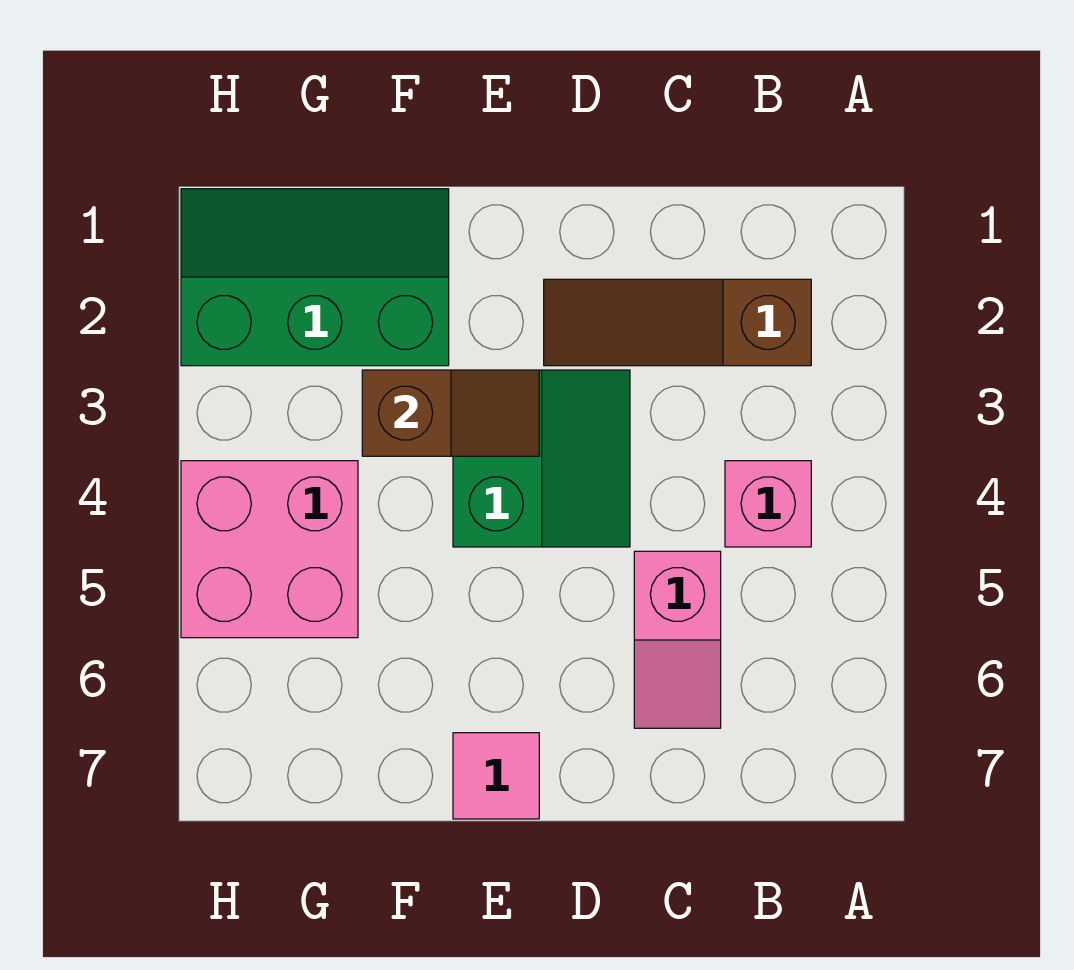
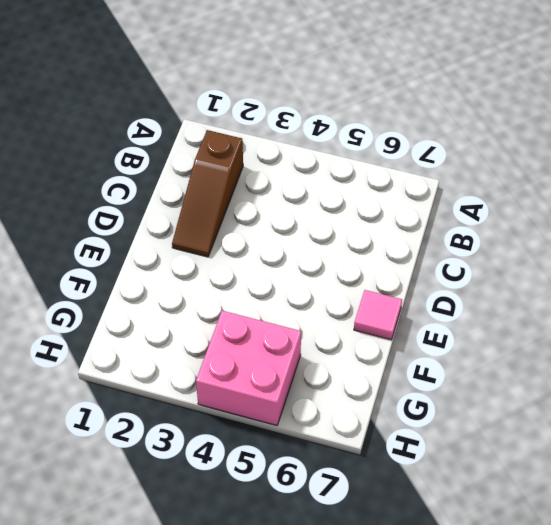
none -> pink 1x1 brick [725,461,811,547]
none -> pink 1x2 slope [634,551,721,728]

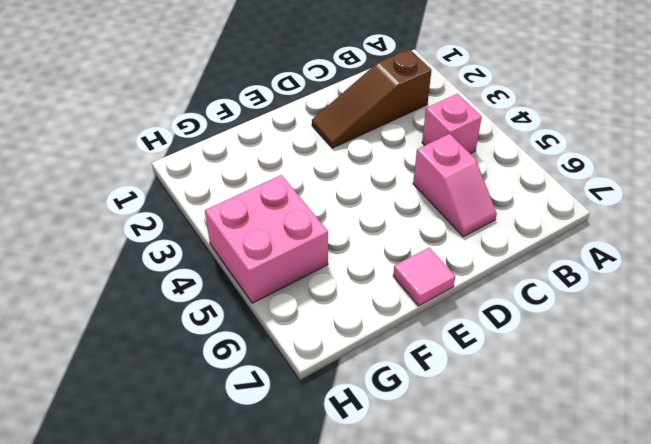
none -> green 2x2 slope [453,370,630,547]
none -> green 2x3 slope [181,189,449,366]

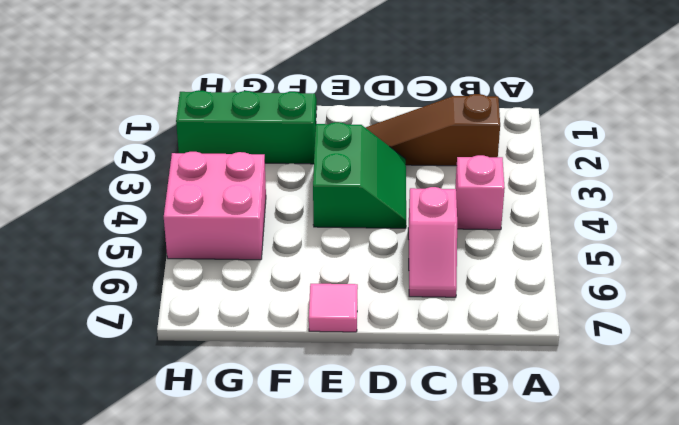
none -> brown 1x2 slope [362,370,539,456]

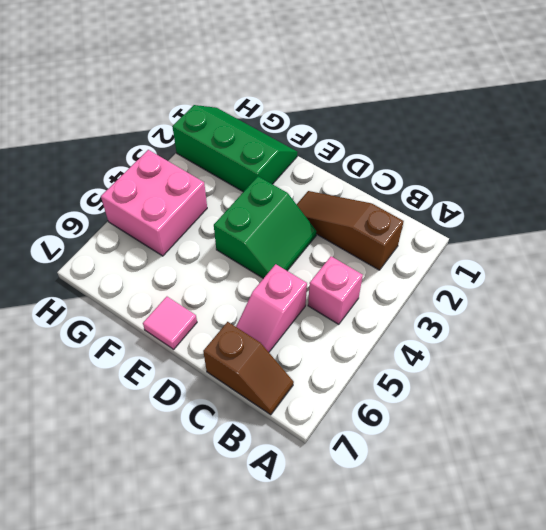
brown 1x2 slope [203,322,294,415] -> brown 1x2 slope moved to [362,370,539,456]

